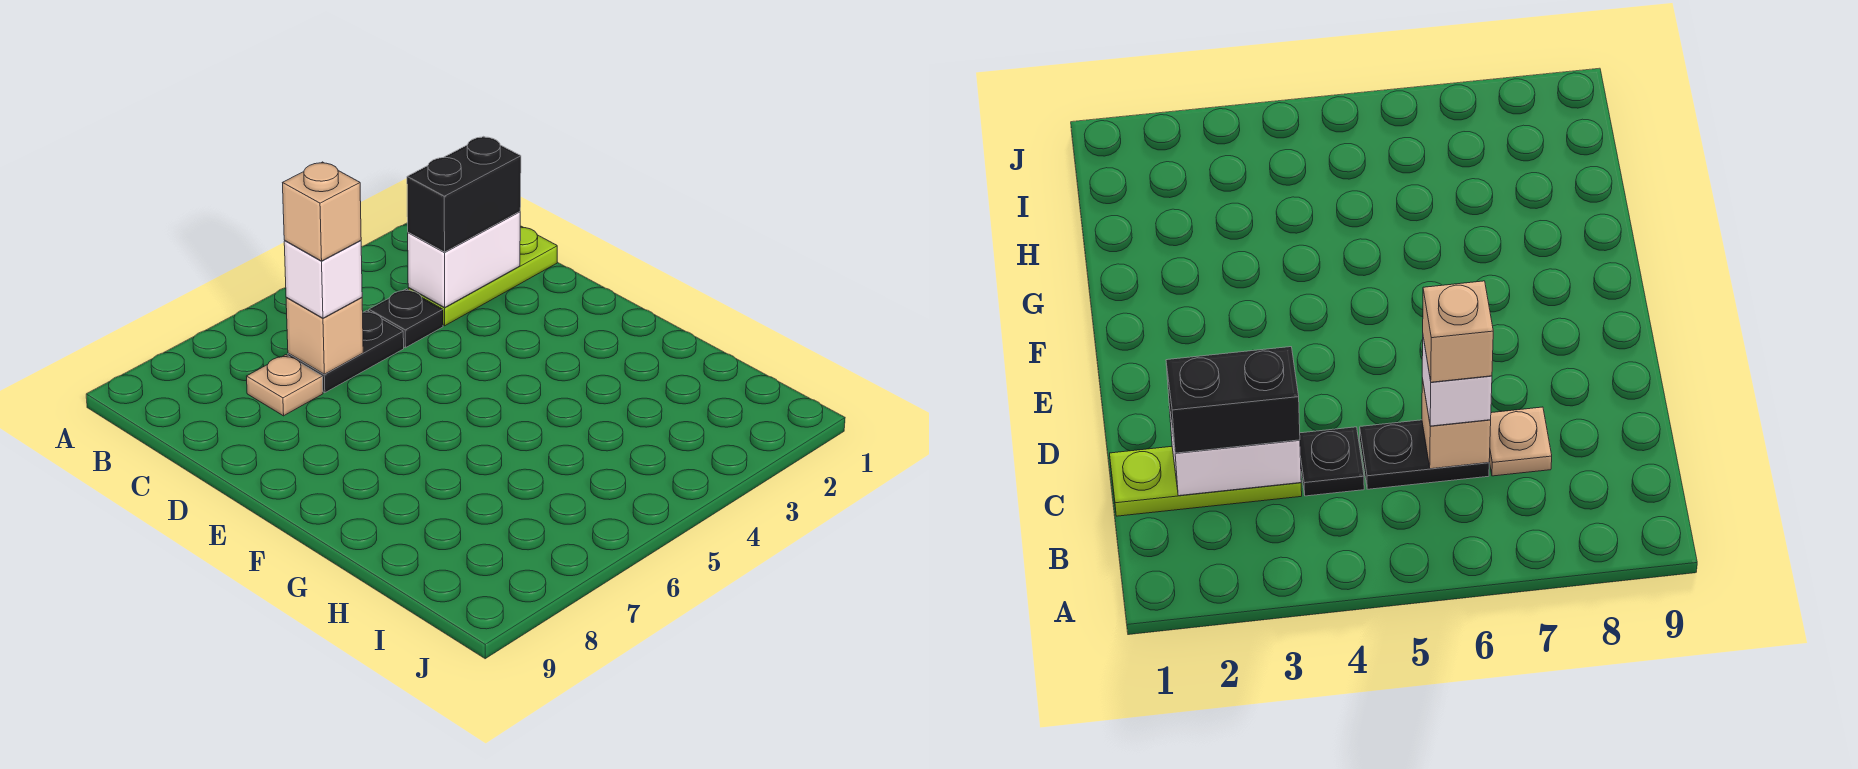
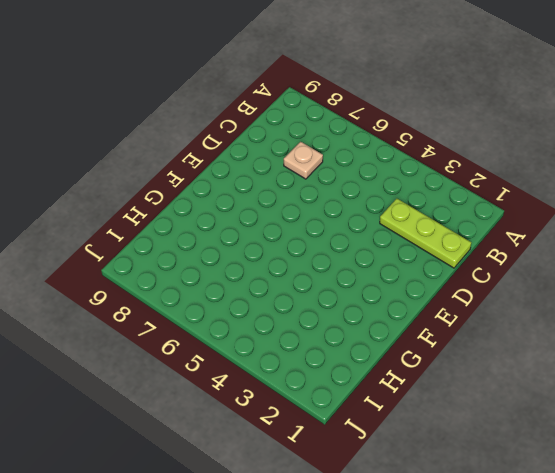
none -> black 1x1 plate [369,289,443,348]
none -> black 1x2 plate [288,310,404,393]

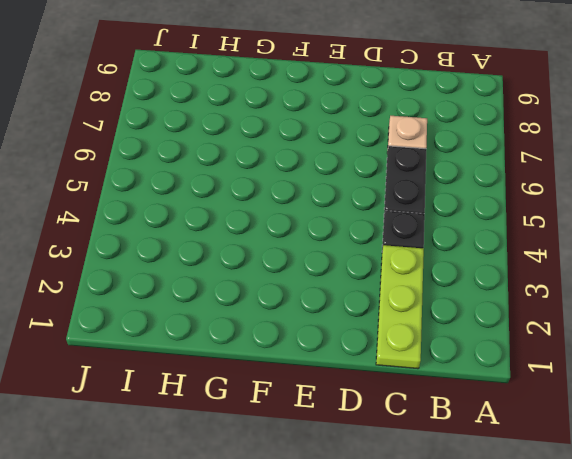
none -> white 1x2 brick [408,212,520,307]
none -> tan 1x1 brick [286,297,363,374]

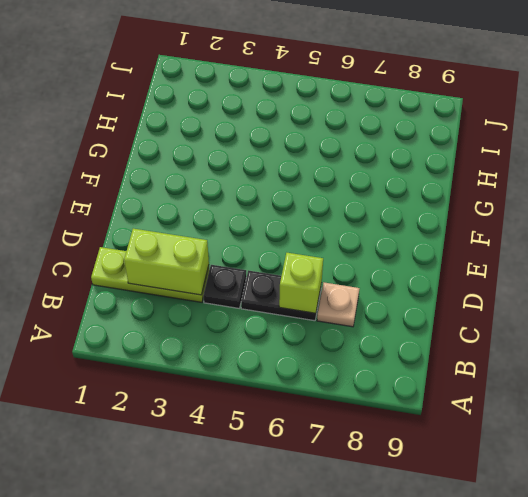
lime 1x2 brick [124,229,209,295] -> white 1x2 brick [408,212,520,307]
lime 1x1 brick [279,253,323,313] -> tan 1x1 brick [286,297,363,374]
none -> black 1x2 brick [407,136,521,252]
none -> white 1x1 brick [284,240,362,318]

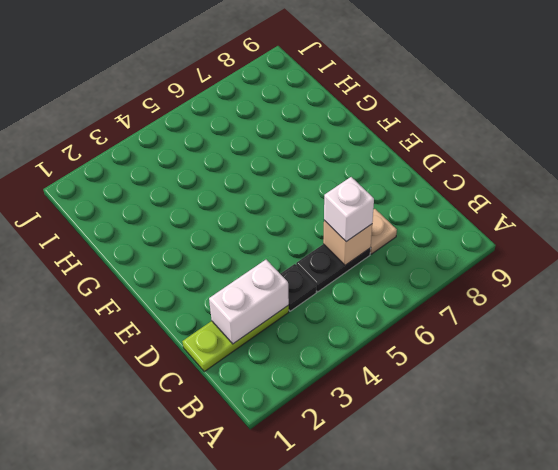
none -> black 1x2 brick [407,136,521,252]
none -> tan 1x1 brick [283,162,361,261]

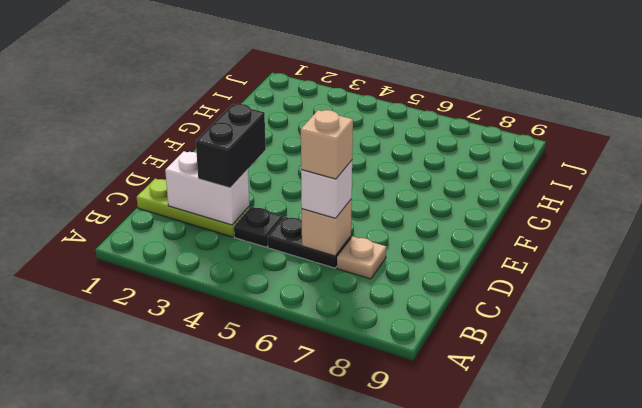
black 1x2 brick [196,104,266,188] -> black 1x2 brick turned to [407,136,521,252]

